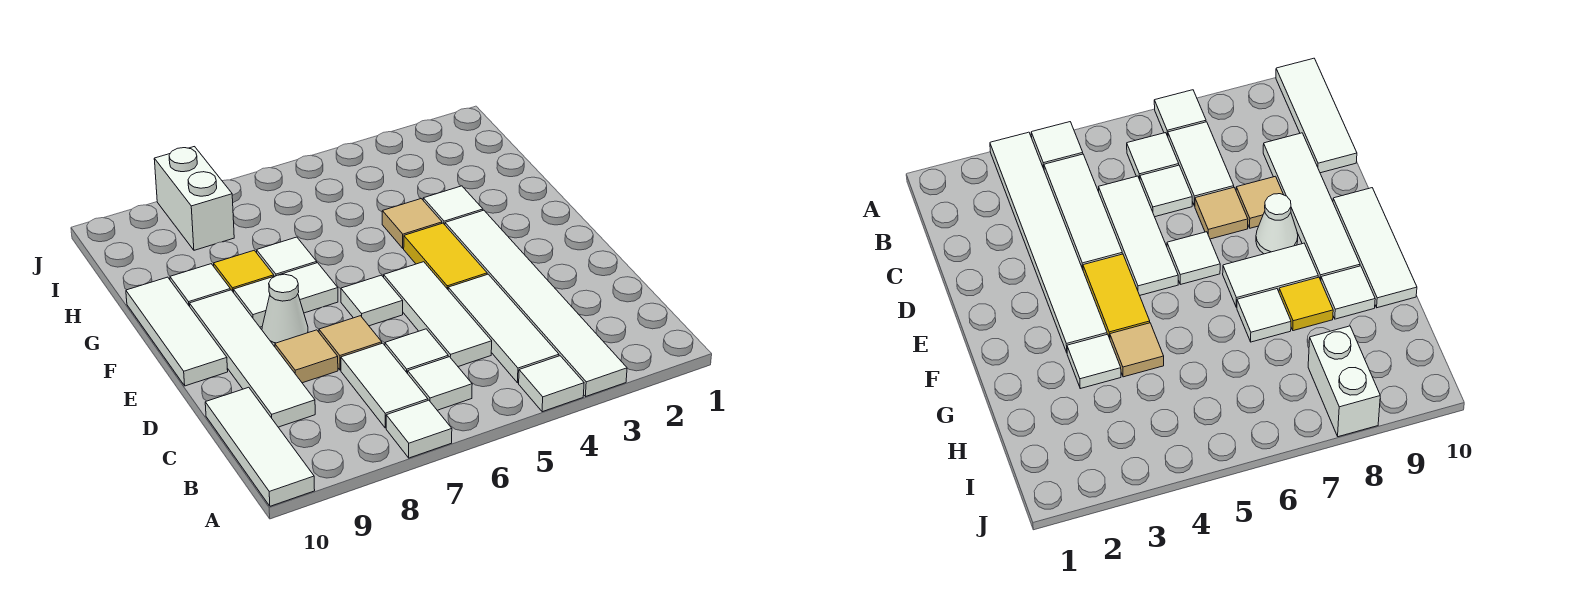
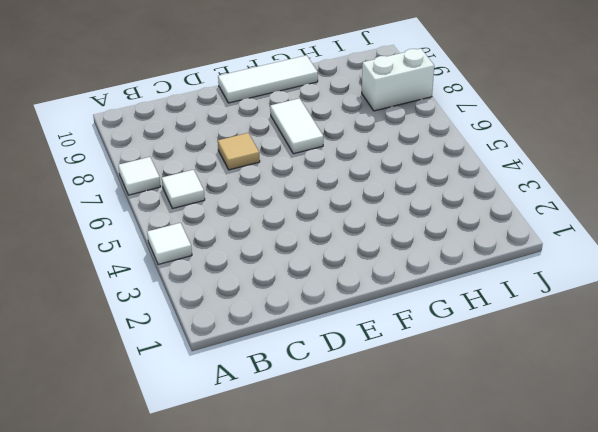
none -> white 1x6 tile [445,210,627,397]
none -> white 1x3 tile [205,387,315,506]
none -> white 1x3 tile [448,274,559,383]

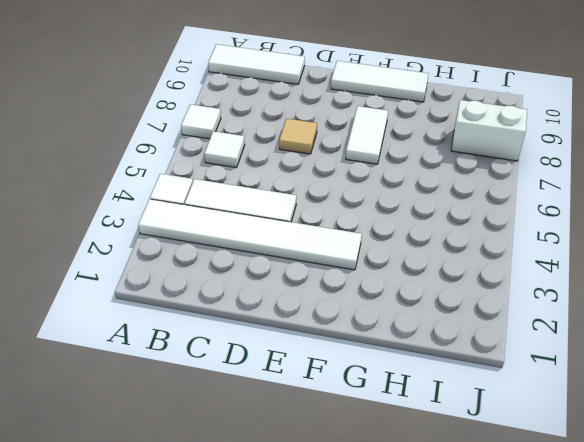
none -> white 1x2 tile [341,343,428,428]
none -> white 1x3 tile [384,262,492,367]
none -> white 1x1 tile [385,329,448,374]

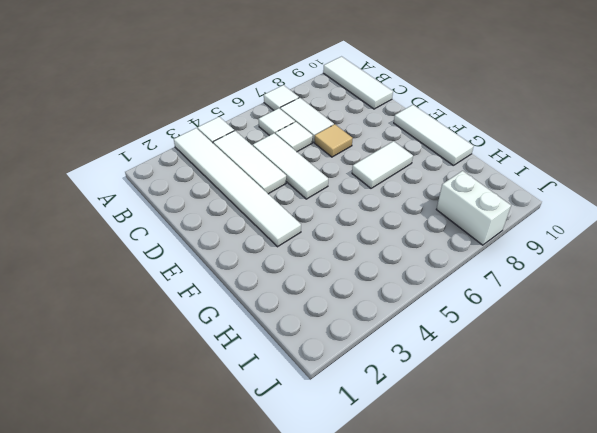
none -> white 1x4 tile [190,290,315,427]
none -> tan 1x1 tile [275,330,338,383]
none -> yellow 1x2 tile [404,223,487,289]

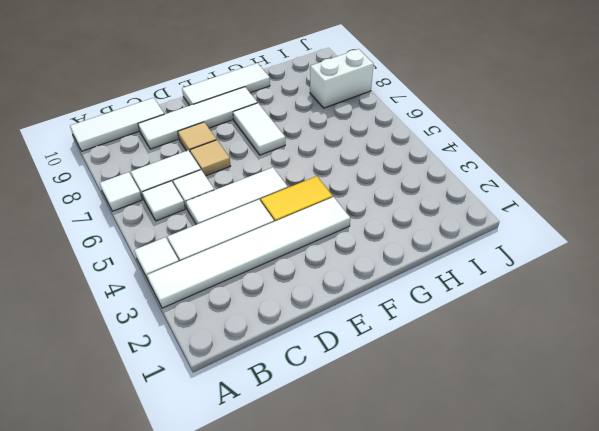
none -> white 1x1 tile [341,275,403,326]
none -> white 1x1 cone [262,274,308,347]
none -> white 1x1 tile [423,186,483,225]

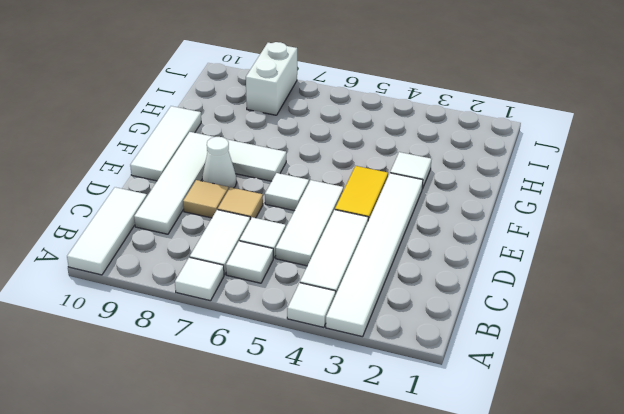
none -> tan 1x1 tile [382,199,442,248]
none -> white 1x1 tile [257,237,317,276]
none -> yellow 1x1 tile [214,250,274,293]

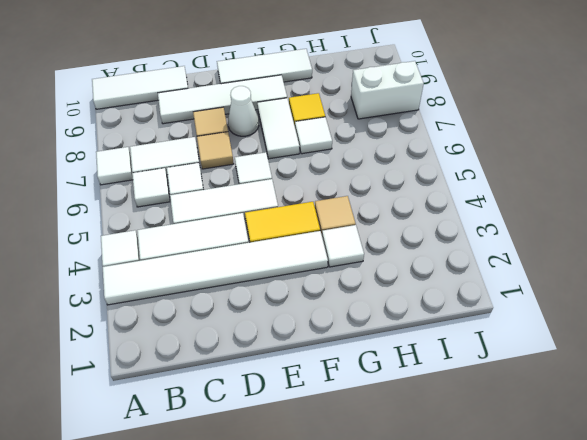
none -> white 1x1 tile [170,264,230,306]

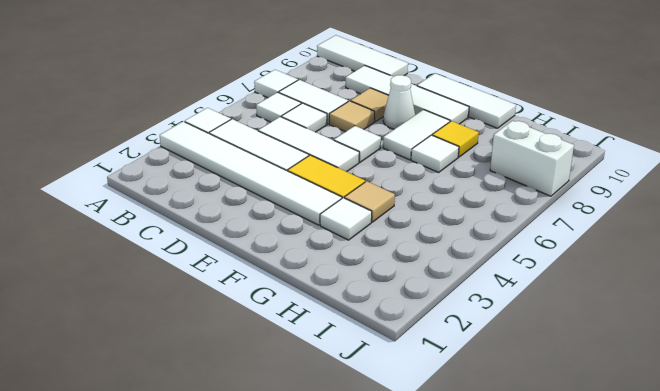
none -> white 1x1 tile [170,264,230,306]

